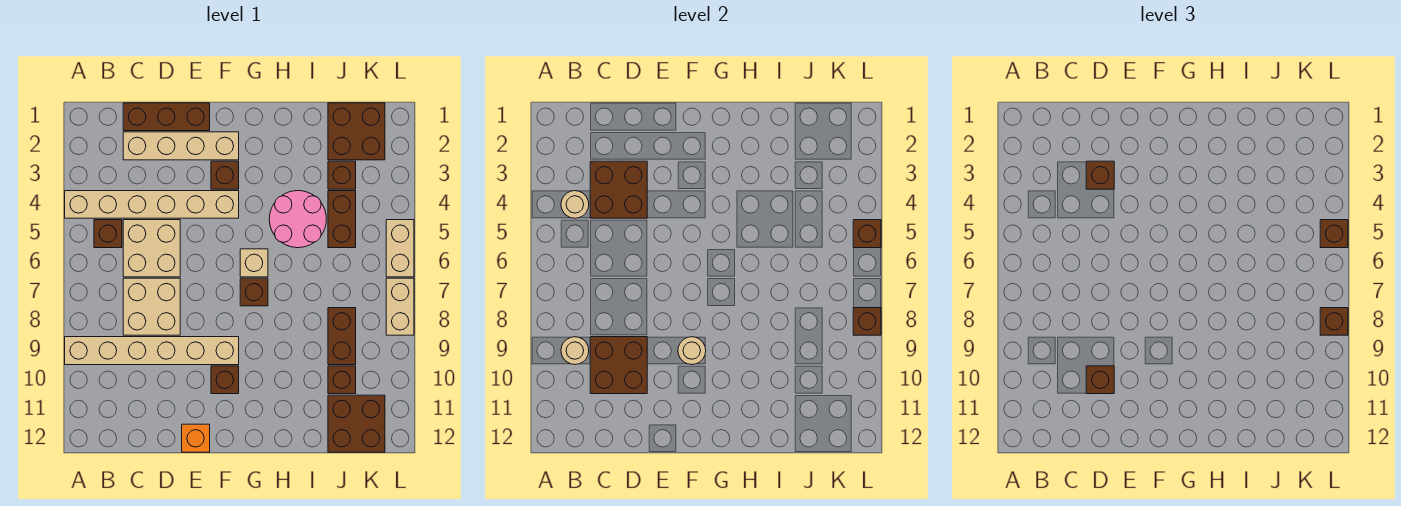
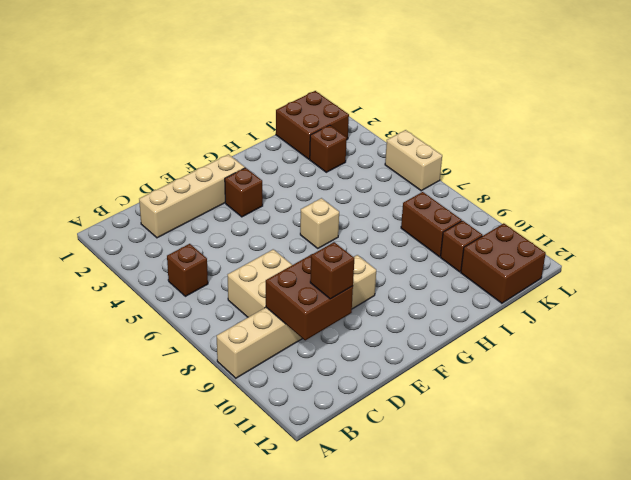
none -> tan 1x6 brick [65,191,239,218]
none -> brown 1x3 brick [123,103,210,131]
none -> tan 2x2 brick [123,220,180,277]
none -> orange 1x1 brick [182,424,210,452]

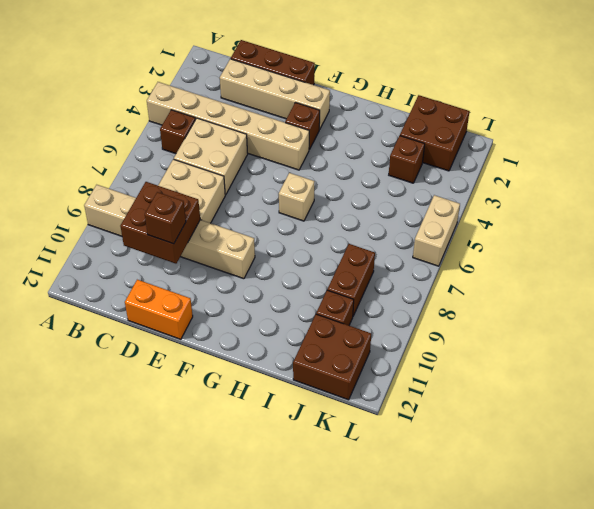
orange 1x2 brick [125,280,193,339] -> orange 1x1 brick [182,424,210,452]
none -> brown 1x1 brick [211,366,239,394]
none -> brown 1x1 brick [240,278,268,306]
none -> pink 2x2 round brick [269,191,326,248]
none -> brown 1x2 brick [328,191,356,248]

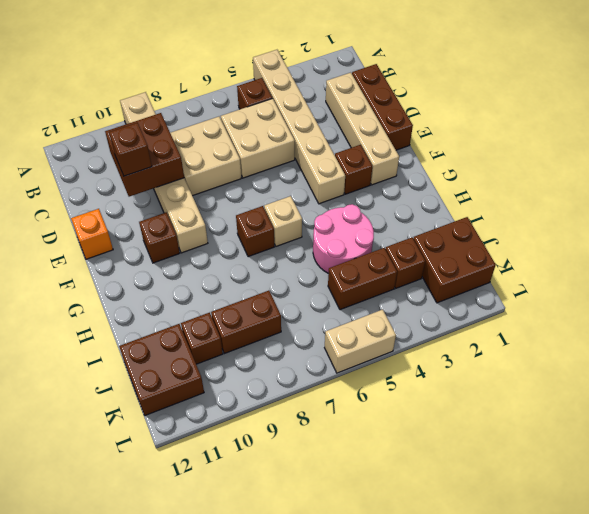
none -> tan 1x2 brick [386,278,414,335]
none -> tan 1x1 round brick [561,191,589,218]
none -> tan 1x1 round brick [561,337,589,365]
none -> brown 2x2 brick [590,161,647,218]

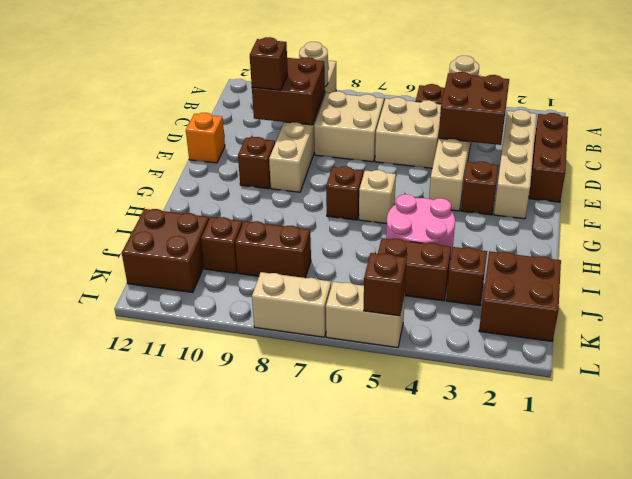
none -> tan 1x1 round brick [678,337,706,365]
none -> brown 1x1 brick [853,308,881,335]
none -> brown 1x1 brick [1086,161,1114,189]
none -> brown 1x1 brick [1320,220,1348,248]

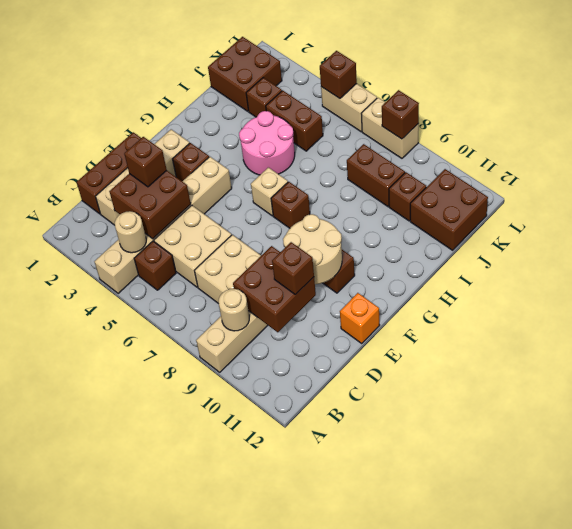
tan 2x2 round brick [283,214,342,284] -> tan 1x1 round brick [678,337,706,365]
none -> brown 1x1 brick [1320,220,1348,248]
none -> brown 1x1 brick [1320,308,1348,335]

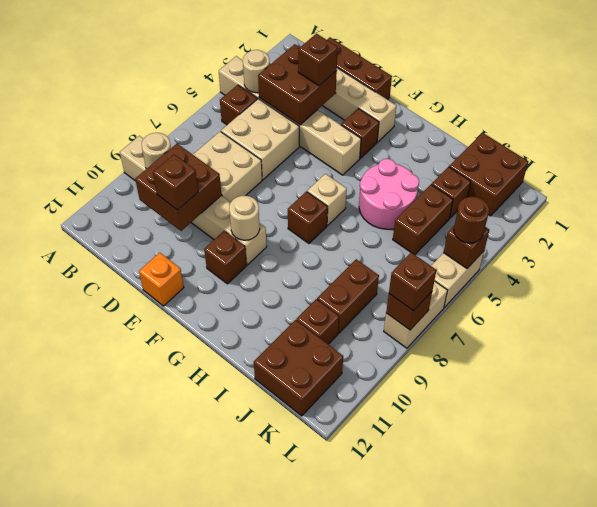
brown 1x1 round brick [454,197,489,243] -> brown 1x1 brick [1320,220,1348,248]

